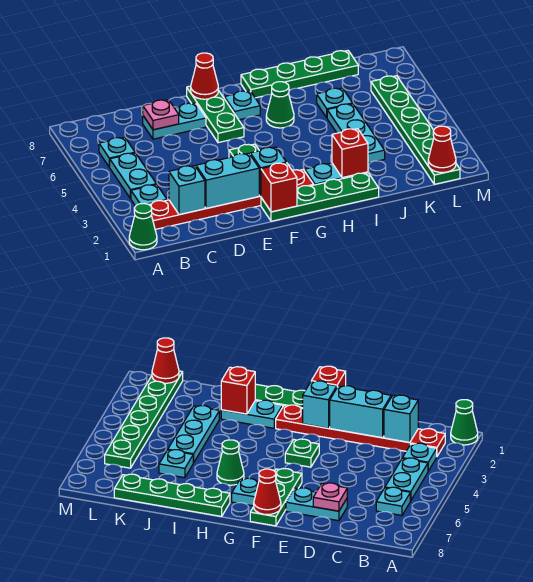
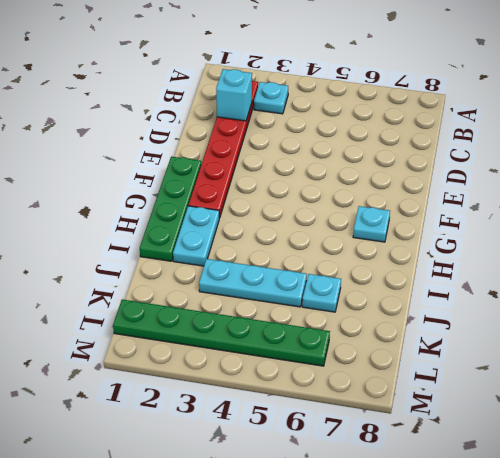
none -> green 1x1 cone [129,203,157,250]
none -> cyan 1x2 plate [110,153,156,199]
none -> cyan 1x1 plate [99,137,135,167]

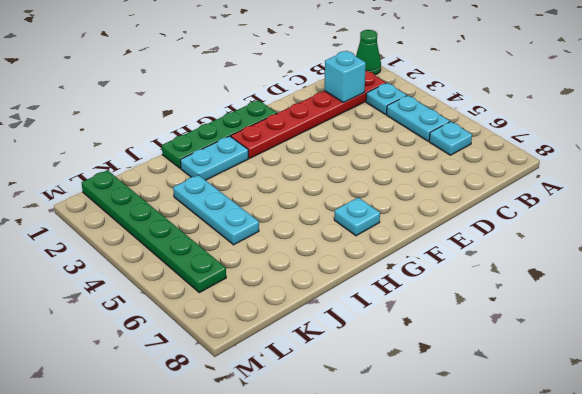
none -> cyan 1x2 plate [143,103,206,139]
none -> green 1x1 plate [229,144,259,158]
none -> green 1x3 plate [187,86,244,143]

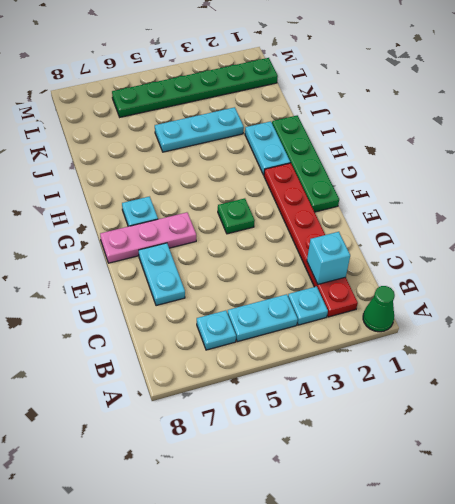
pink 1x3 plate [100,212,196,263] -> green 1x3 plate [187,86,244,143]
none -> green 1x1 cone [266,82,294,128]
none -> green 1x4 plate [241,51,358,98]
none -> cyan 1x1 plate [317,88,353,118]

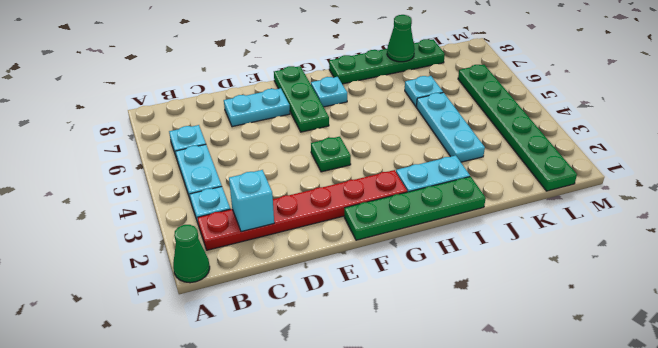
green 1x1 cone [387,15,415,62] -> green 1x1 cone moved to [266,82,294,128]
none -> cyan 1x2 brick [196,153,259,208]
none -> pink 1x1 plate [143,100,179,130]
none -> red 1x1 brick [261,163,297,212]

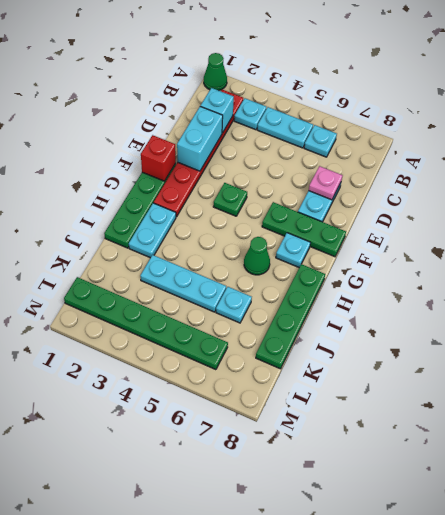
none -> cyan 1x1 brick [250,147,286,196]
none -> red 1x1 cone [191,53,218,99]
none -> red 1x1 brick [332,129,368,178]

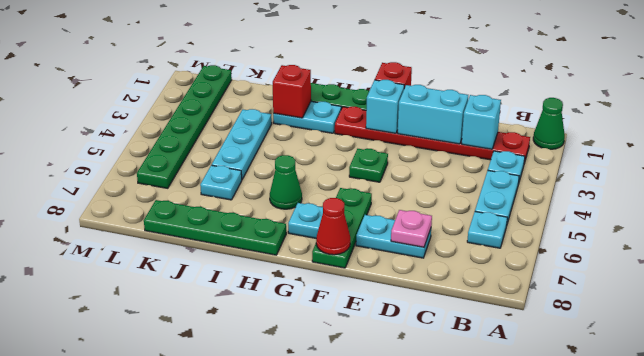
none -> red 1x1 cone [428,126,456,173]

